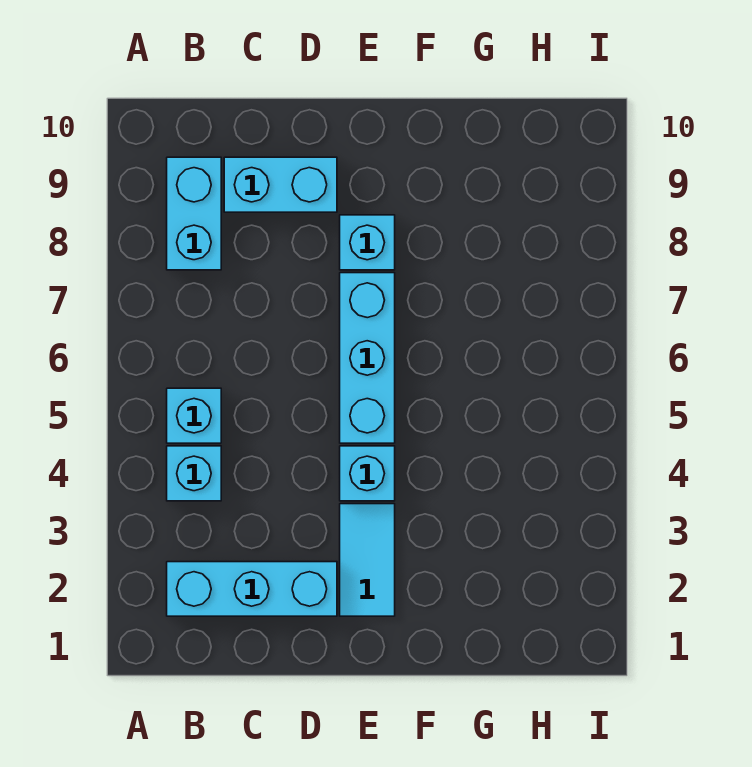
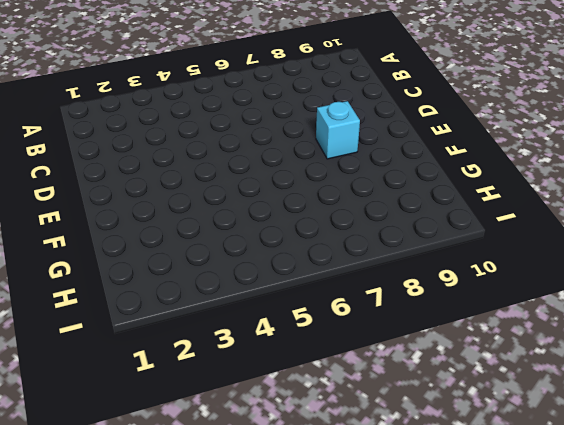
none -> cyan 1x3 brick [167,562,337,616]
none -> cyan 1x1 brick [167,446,221,501]

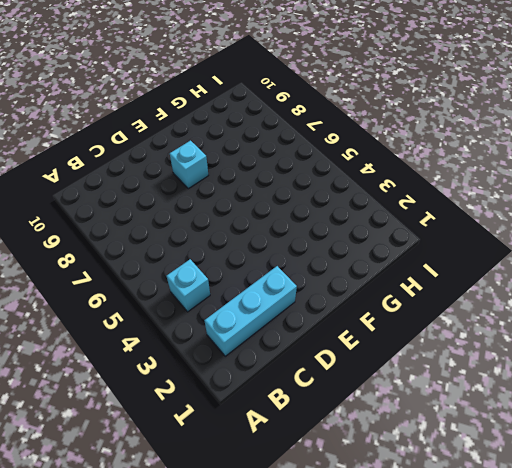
none -> cyan 1x1 brick [167,388,221,443]
none -> cyan 1x2 brick [167,157,221,270]

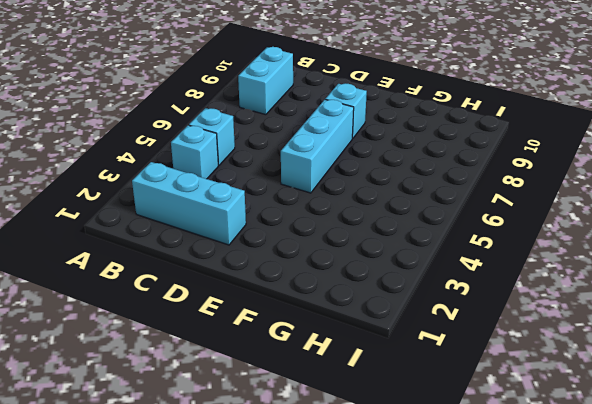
none -> cyan 1x2 brick [224,157,337,212]
none -> cyan 1x2 tile [340,504,395,616]

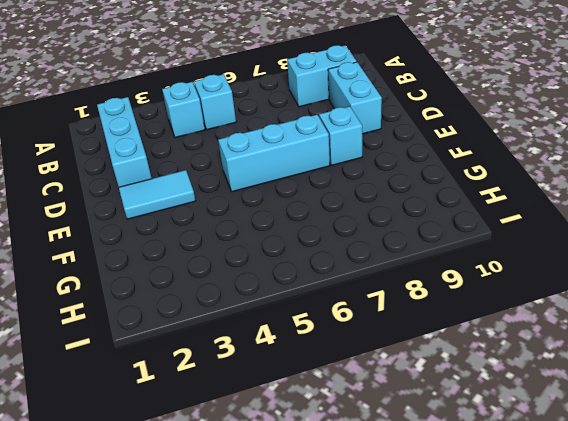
none -> cyan 1x1 brick [340,446,395,501]

